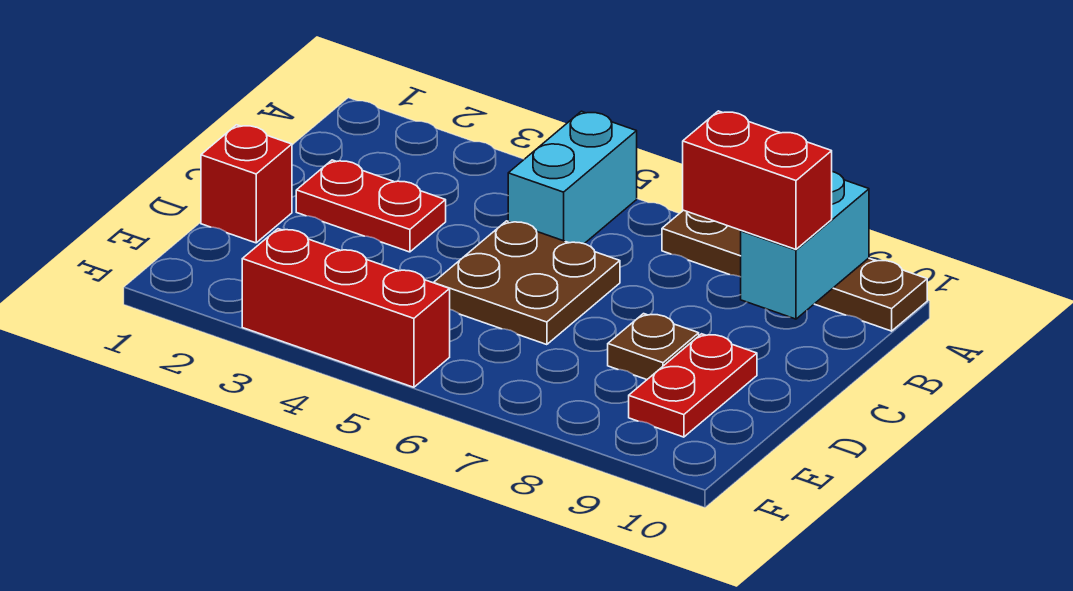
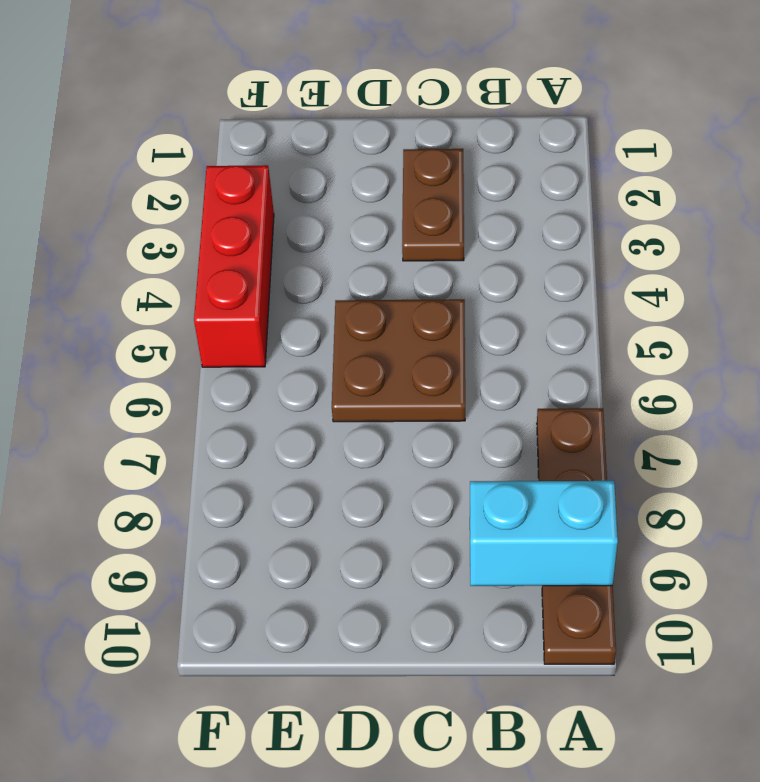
brown 1x2 plate [402,149,464,261] -> red 1x2 plate [296,160,446,252]
none -> cyan 1x2 brick [508,111,637,244]
none -> red 1x1 brick [201,125,292,243]

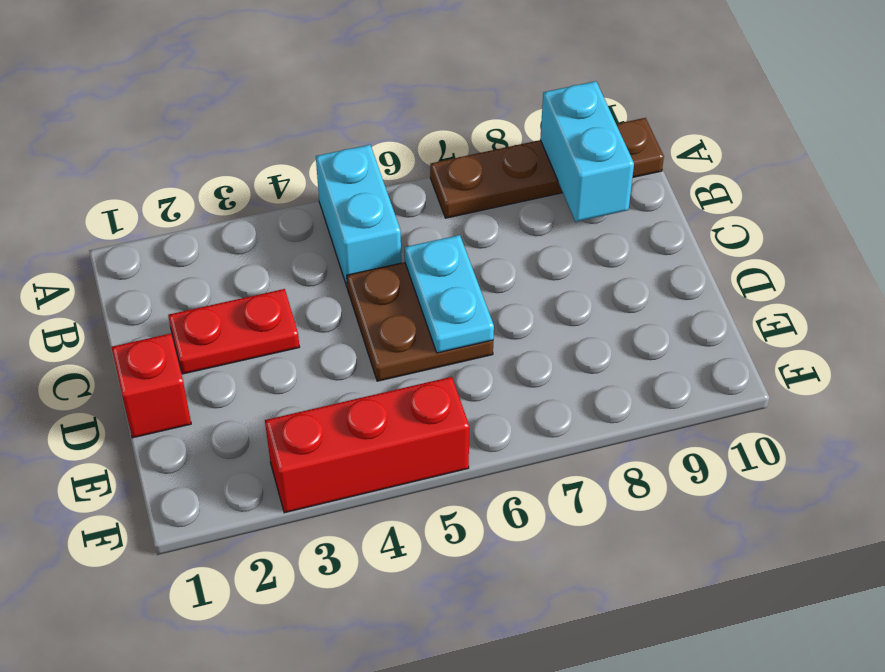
cyan 1x2 plate [405,235,494,353] -> none
none -> brown 1x1 plate [608,314,699,380]
none -> red 1x2 plate [629,334,757,437]

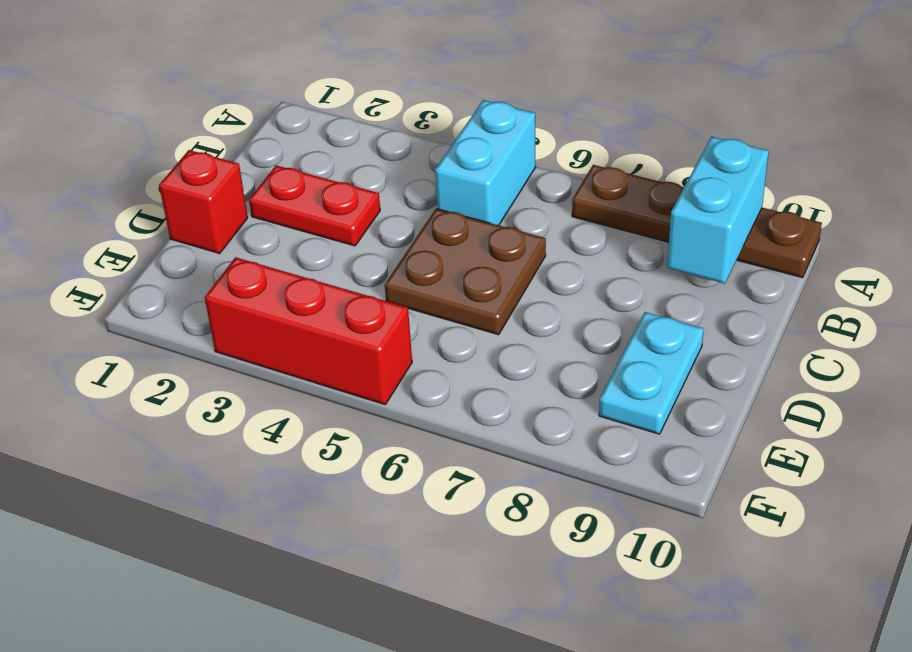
cyan 1x2 plate [599,312,704,434] -> red 1x2 plate [629,334,757,437]
none -> brown 1x1 plate [608,314,699,380]
none -> red 1x2 brick [683,111,832,249]

